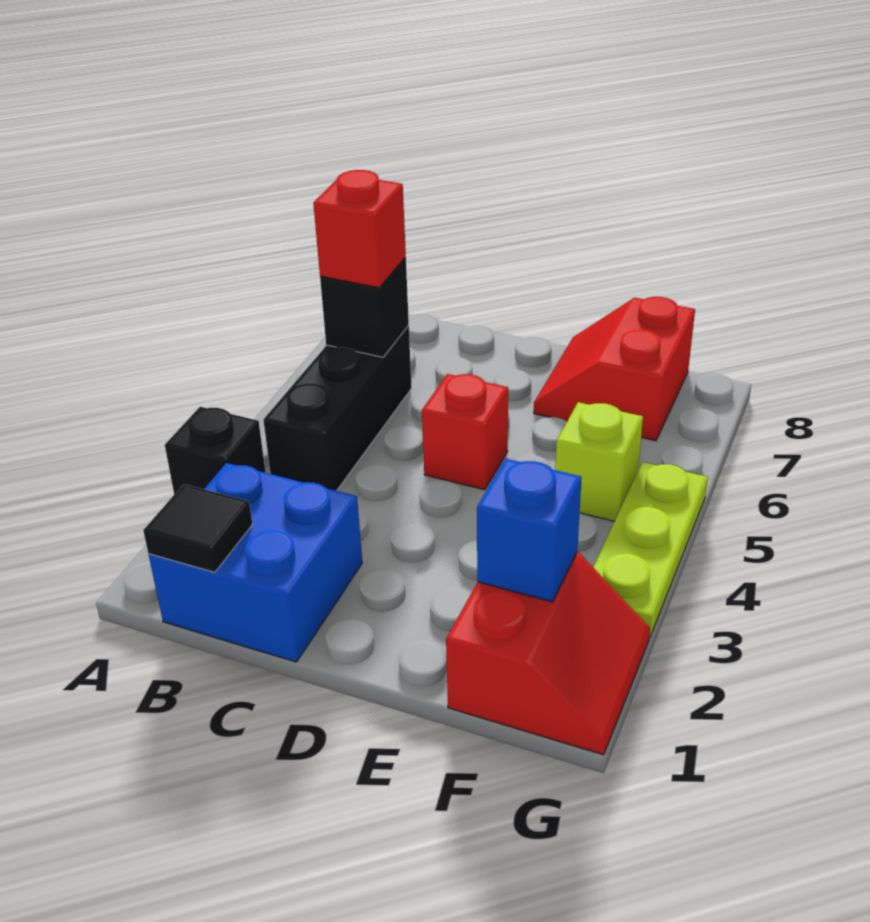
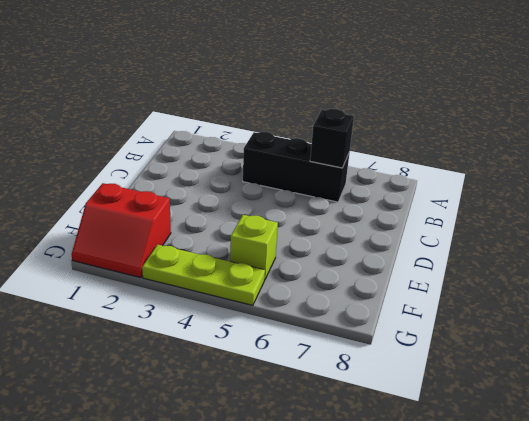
none -> black 1x1 brick [165,407,266,494]
none -> blue 2x2 brick [149,463,362,662]
none -> red 1x1 brick [422,374,508,490]

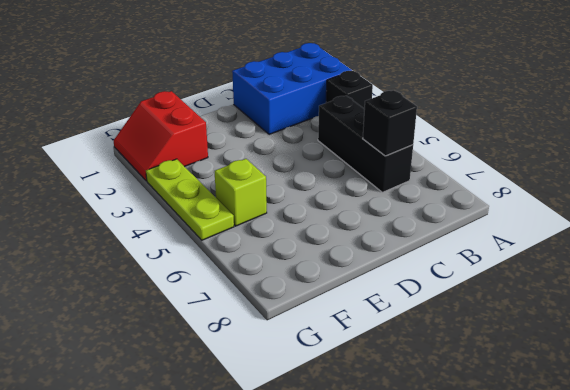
blue 2x3 brick [232,43,352,134] -> blue 2x2 brick [149,463,362,662]
none -> red 1x1 brick [422,374,508,490]
none -> red 2x2 slope [534,297,695,441]
none -> black 1x1 tile [143,484,252,572]

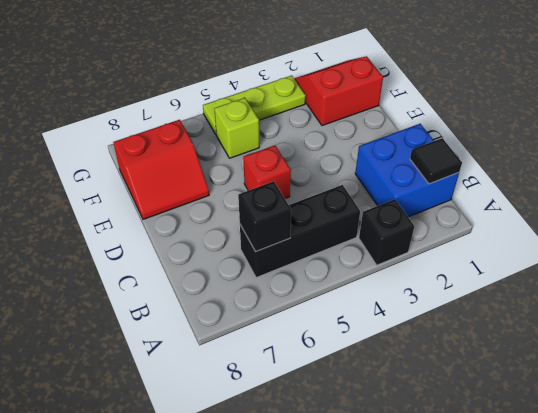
none -> blue 1x1 brick [477,459,582,602]
none -> red 1x1 brick [313,170,406,288]

